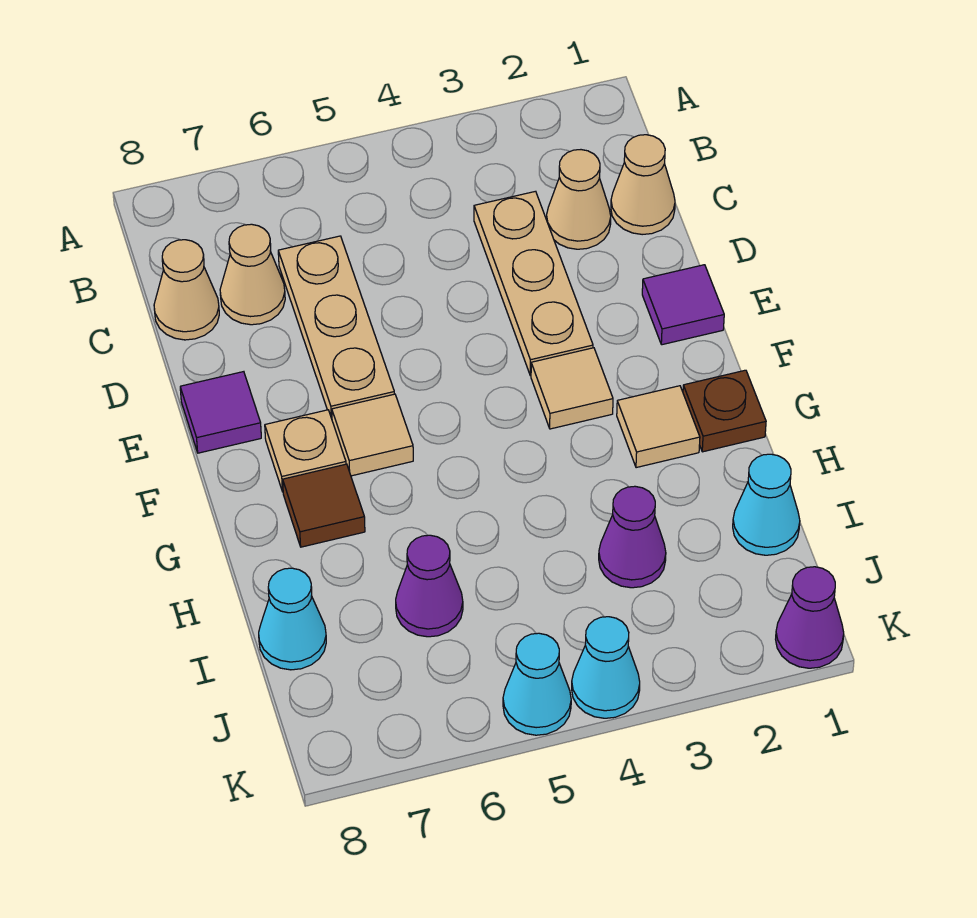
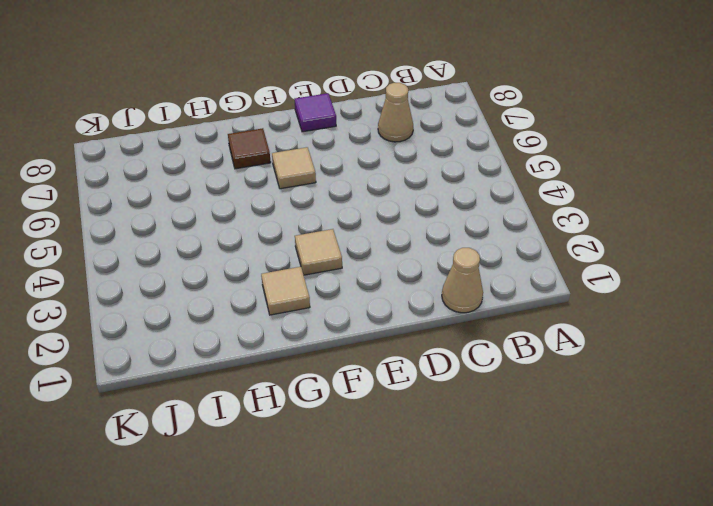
none -> tan 1x1 cone [546,150,611,249]
none -> tan 1x3 plate [474,191,593,375]
none -> tan 1x3 plate [278,236,394,419]

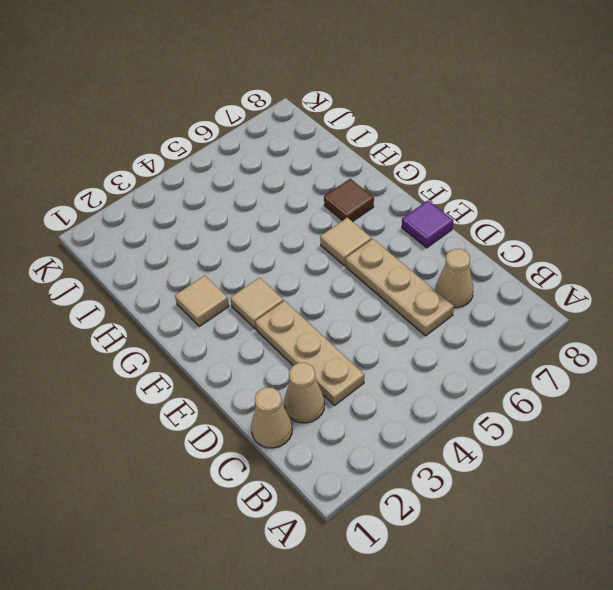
none -> tan 1x1 cone [154,240,219,340]
none -> purple 1x1 tile [642,265,724,345]
none -> tan 1x1 plate [265,410,346,492]

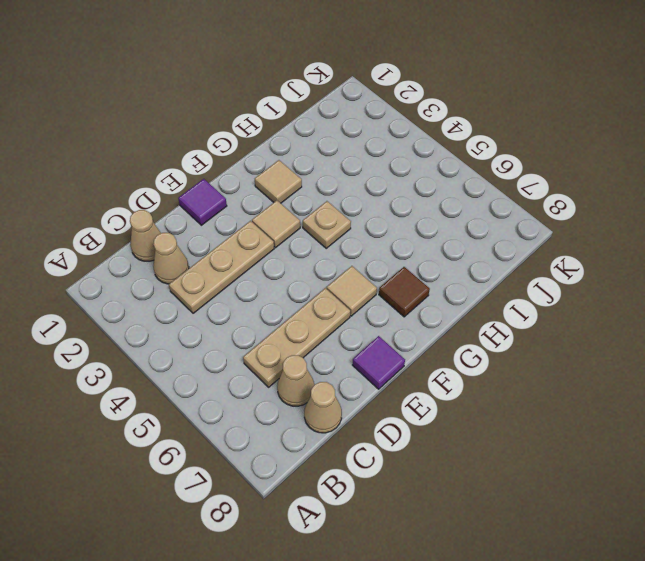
tan 1x1 plate [303,201,351,248] -> tan 1x1 plate moved to [265,410,346,492]
none -> brown 1x1 plate [683,370,766,452]
none -> cyan 1x1 cone [733,454,800,555]
none -> purple 1x1 cone [599,486,666,588]

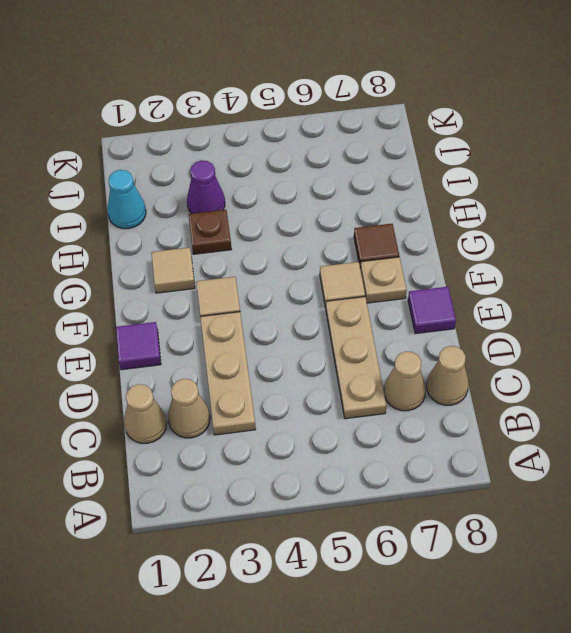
brown 1x1 plate [188,210,232,254] -> brown 1x1 plate moved to [683,370,766,452]
none -> purple 1x1 cone [396,535,463,637]
none -> cyan 1x1 cone [259,568,326,670]
none -> purple 1x1 cone [776,567,844,668]

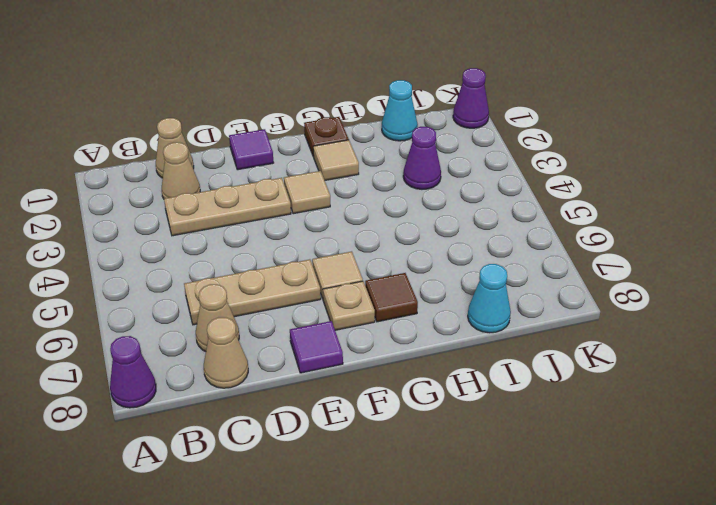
purple 1x1 cone [110,336,156,408] -> purple 1x1 cone moved to [396,535,463,637]
none -> cyan 1x1 cone [572,617,640,718]
none -> cyan 1x1 cone [503,633,571,735]

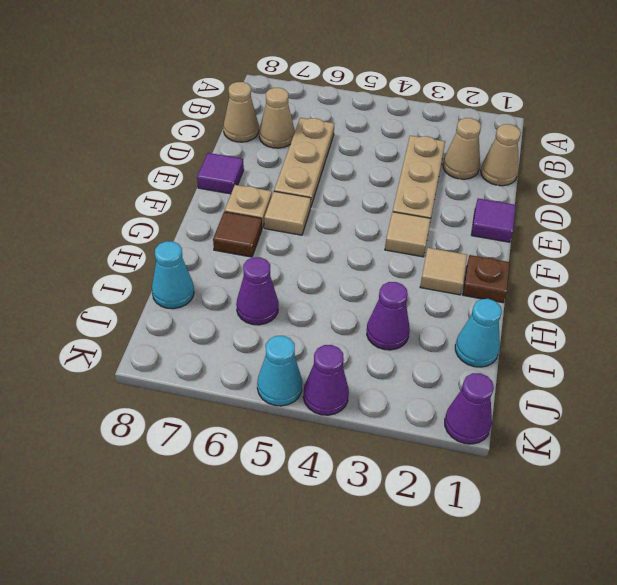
purple 1x1 cone [303,345,349,415] -> cyan 1x1 cone [572,617,640,718]

